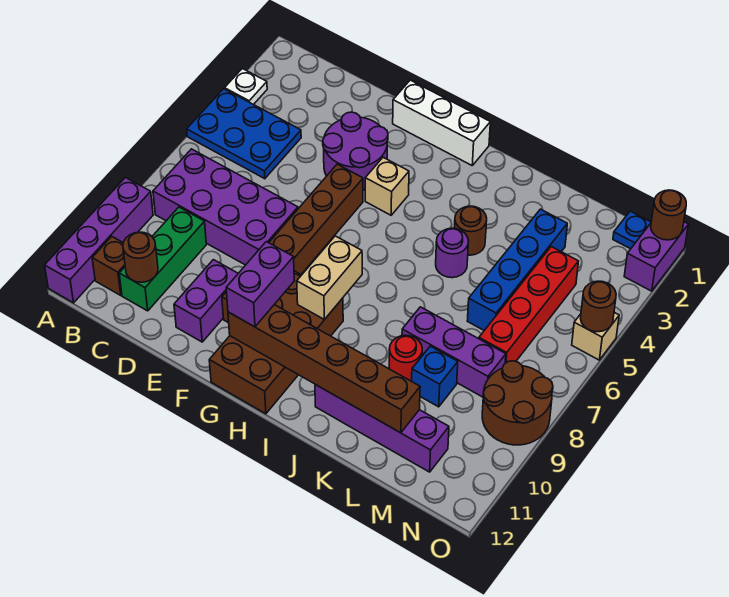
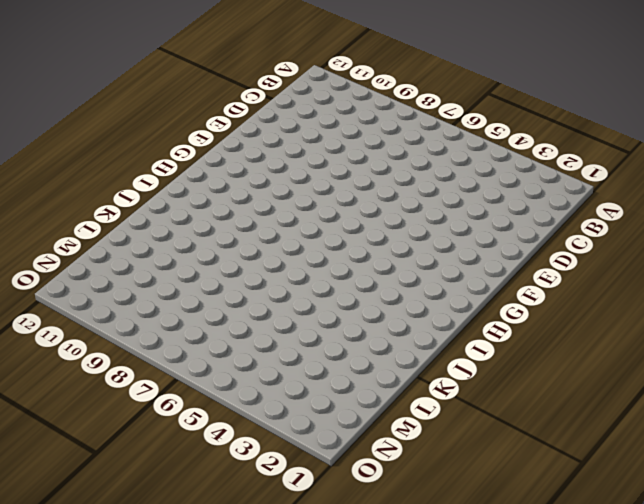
none -> white 1x1 plate [225,69,267,105]
none -> blue 2x3 plate [187,89,301,179]
none -> purple 1x4 brick [45,178,153,303]
none -> purple 2x4 brick [153,149,298,265]

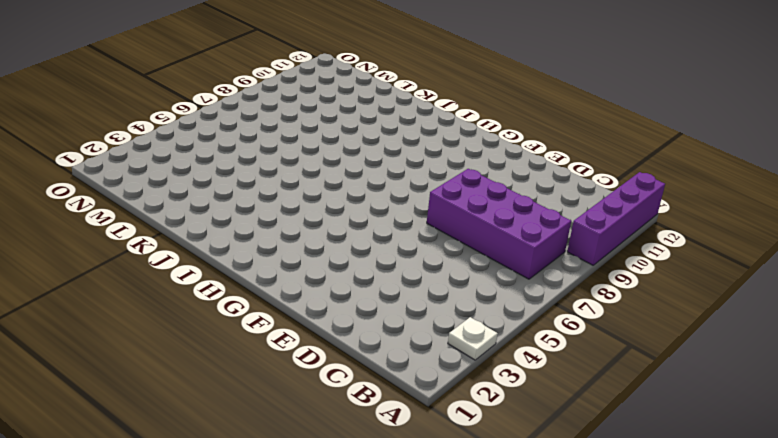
none -> blue 2x3 plate [187,89,301,179]
none -> brown 1x1 brick [92,236,125,296]
none -> green 1x3 brick [119,207,206,311]
none -> purple 2x2 round brick [323,112,388,190]

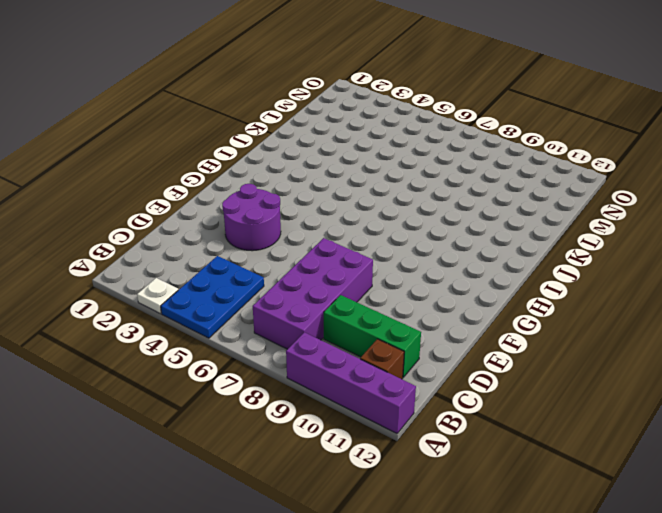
none -> purple 1x2 brick [174,260,238,342]
none -> white 1x3 brick [393,80,490,165]
none -> brown 1x6 brick [222,164,363,323]
none -> tan 1x1 brick [365,157,409,215]

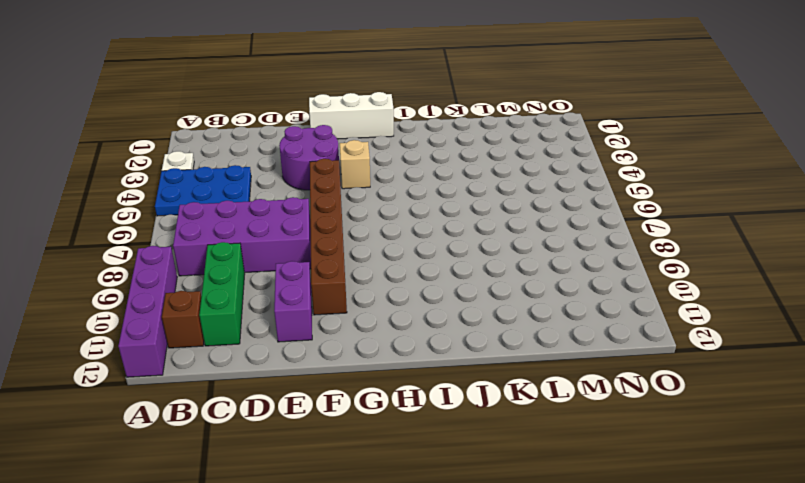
none -> brown 2x4 brick [209,271,343,414]
none -> brown 1x1 round brick [454,206,487,255]
none -> purple 1x1 round brick [436,228,468,278]
none -> purple 1x4 brick [315,385,449,472]

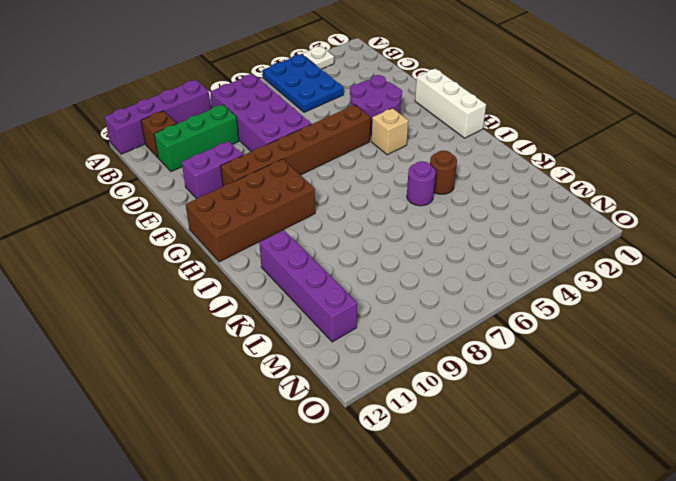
none -> purple 1x3 brick [402,307,506,397]
none -> red 1x1 round brick [389,335,422,381]
none -> blue 1x4 brick [467,209,567,330]
none -> blue 1x1 brick [412,346,458,407]

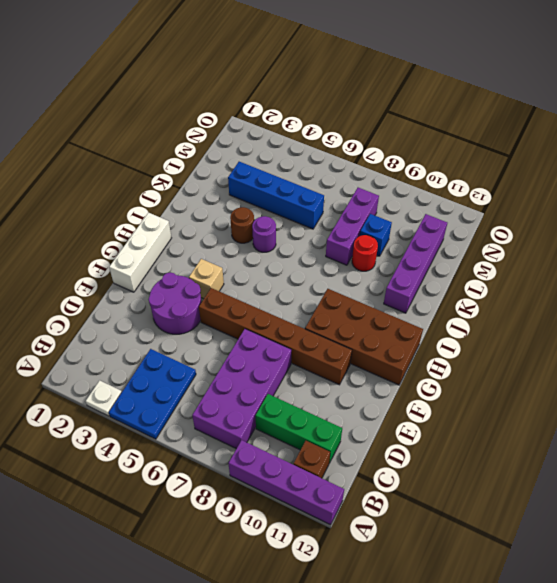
none -> purple 1x2 brick [174,260,238,342]
none -> red 1x4 brick [479,247,579,363]
none -> blue 1x1 plate [613,211,651,249]
none -> brown 2x2 round brick [482,361,553,445]

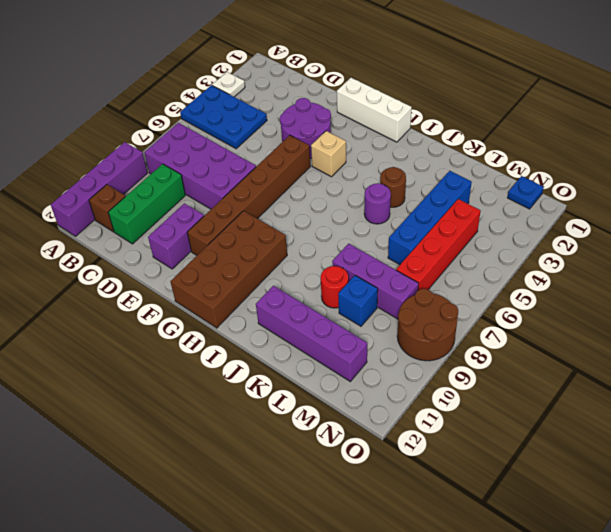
none -> purple 1x2 brick [624,222,688,291]
none -> tan 1x1 brick [572,312,619,360]
none -> brown 1x1 round brick [123,232,158,282]
none -> brown 1x6 brick [228,305,420,433]

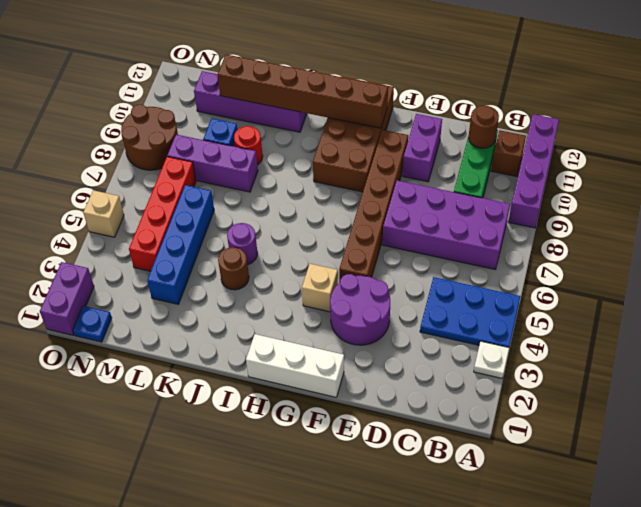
none -> tan 1x2 brick [297,236,362,320]
none -> brown 1x1 round brick [651,190,686,240]
none -> brown 1x1 round brick [580,281,616,332]
none -> purple 1x2 brick [226,242,294,327]

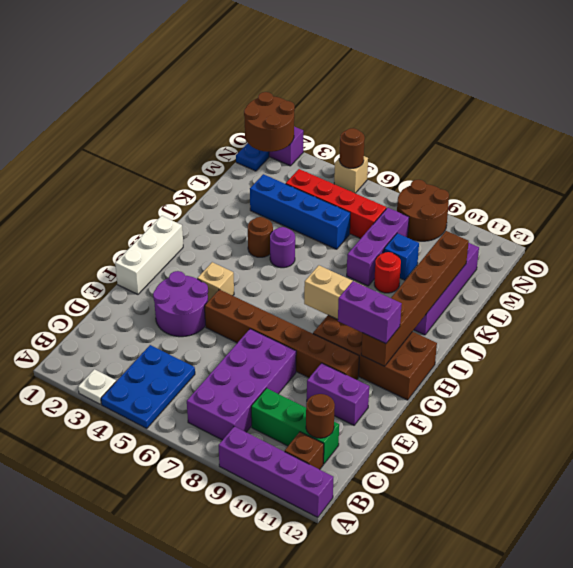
brown 2x2 round brick [244,92,295,152] -> brown 1x1 round brick [651,190,686,240]

